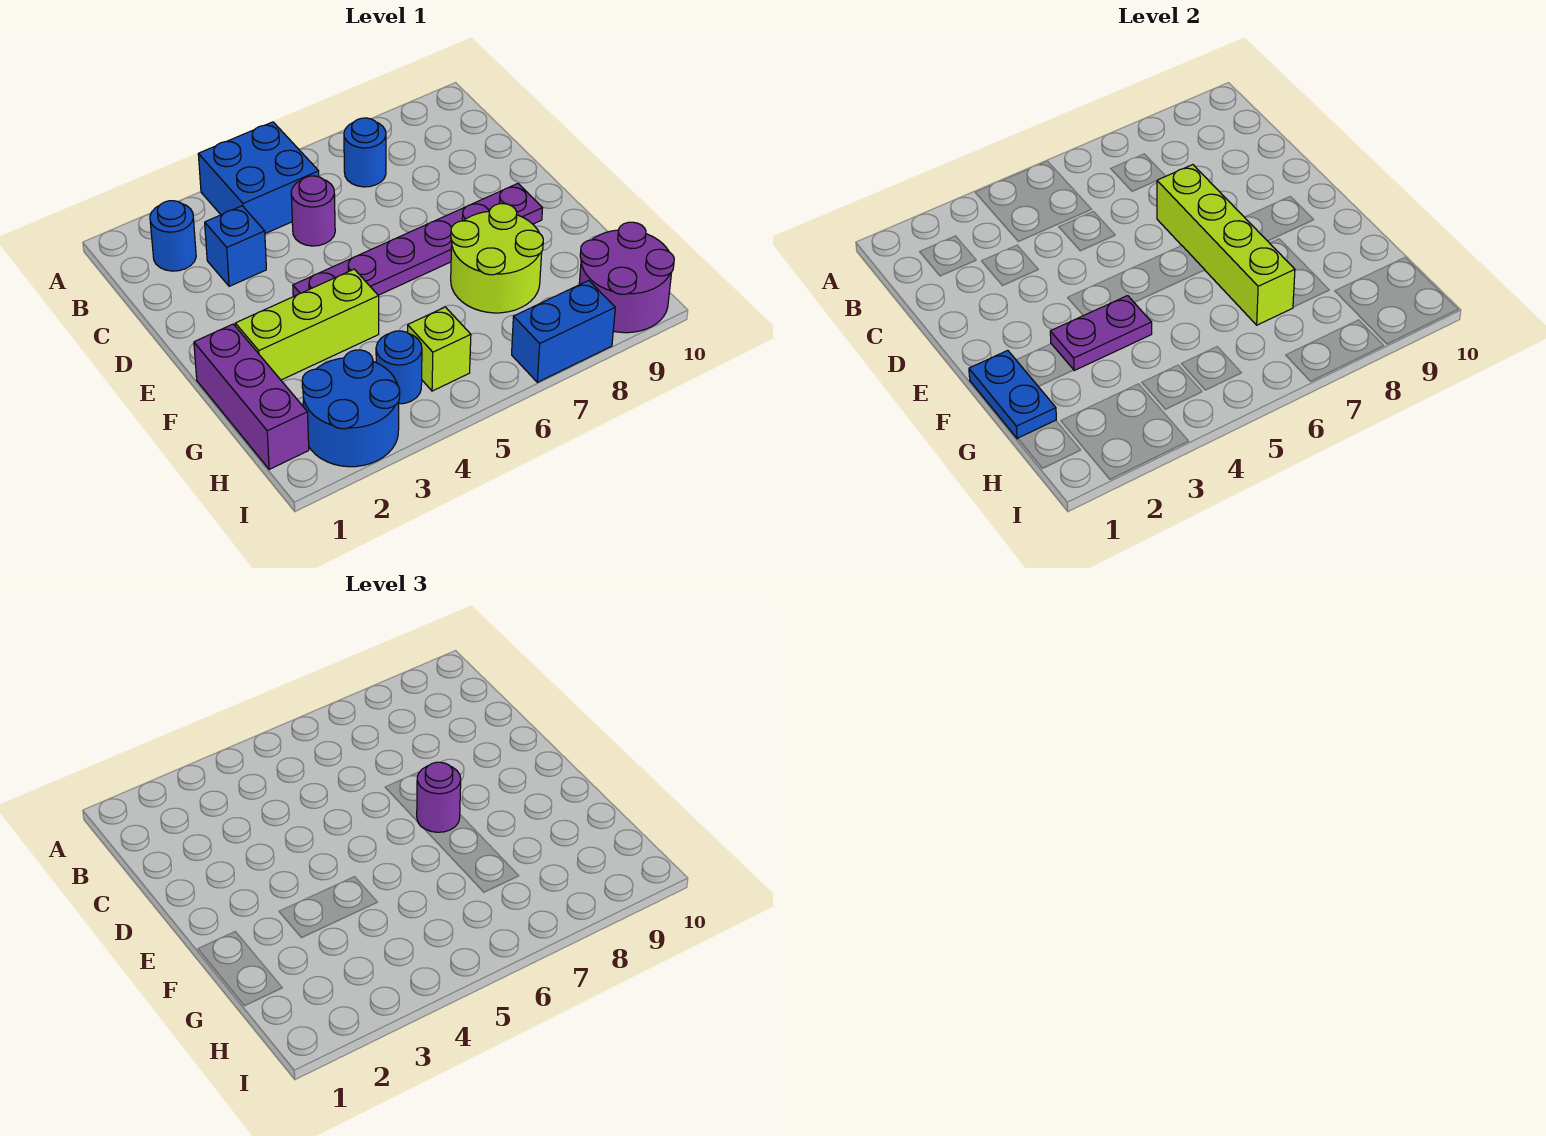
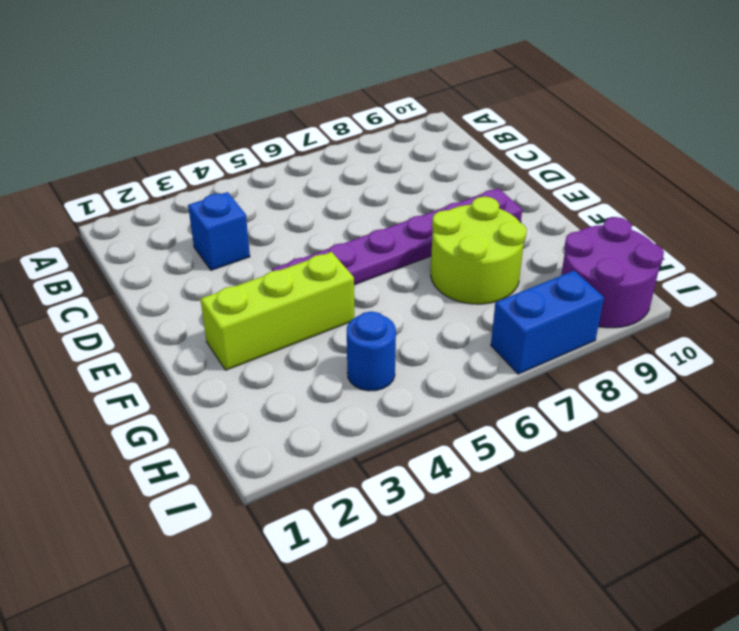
none -> blue 2x2 brick [198,122,319,234]
none -> blue 1x1 round brick [150,201,196,271]
none -> blue 1x1 round brick [344,118,386,187]

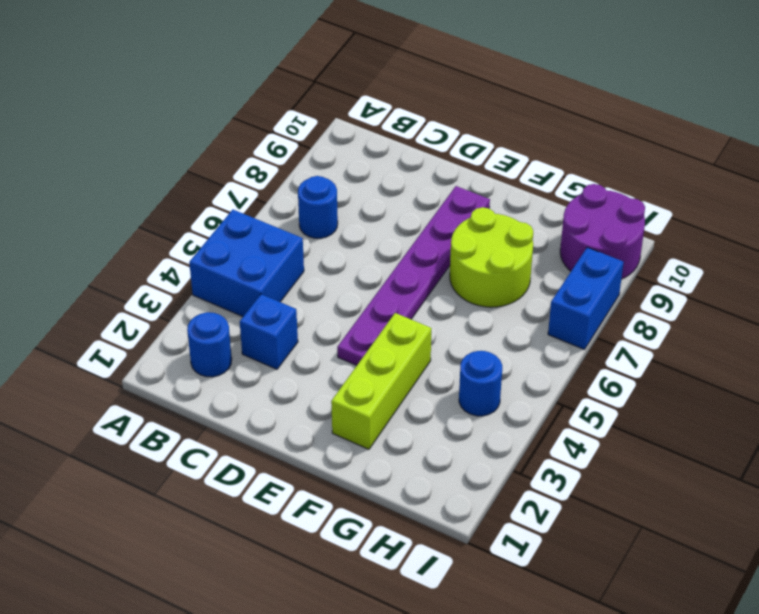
none -> purple 1x1 round brick [291,176,335,246]
none -> purple 1x3 brick [194,324,309,469]
none -> blue 2x2 round brick [302,350,400,467]

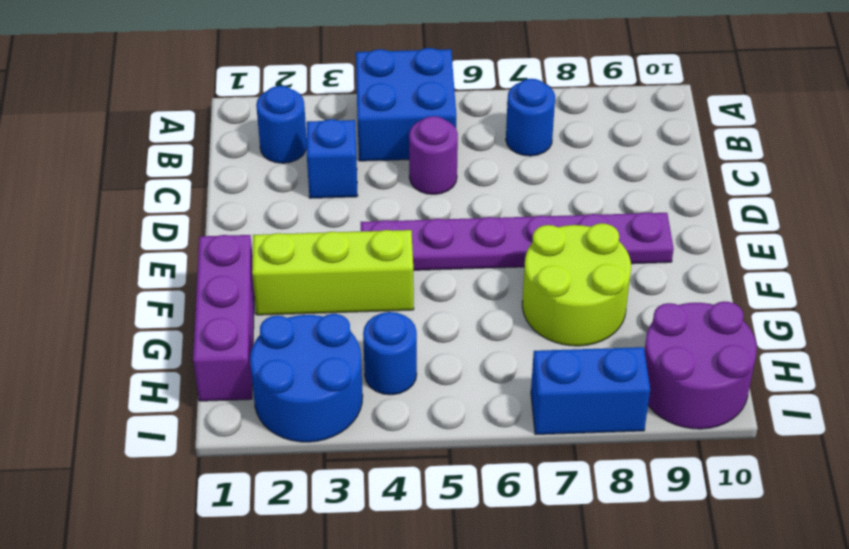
none -> lime 1x1 brick [408,307,471,391]
none -> lime 1x4 brick [1157,165,1295,325]
none -> blue 1x2 plate [969,350,1056,439]

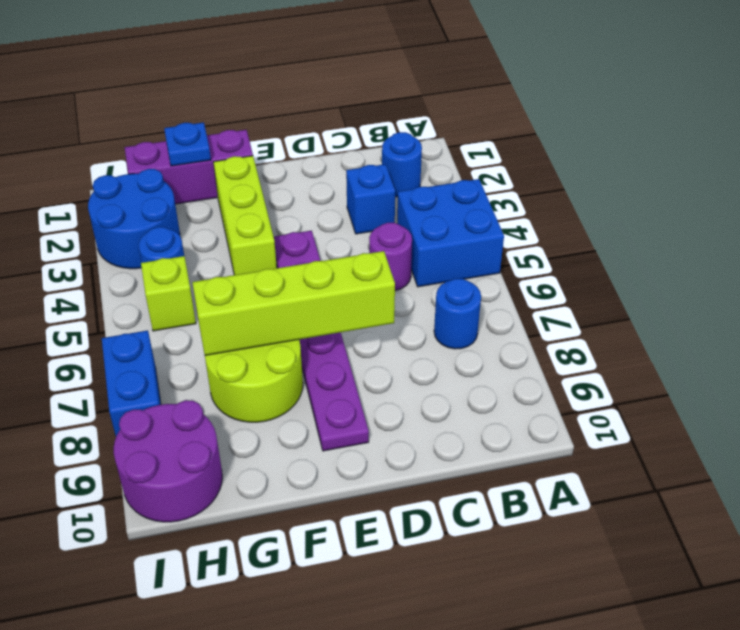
blue 1x1 plate [164,122,211,166] -> blue 1x2 plate [969,350,1056,439]
none -> purple 1x2 plate [1050,296,1152,371]
none -> purple 1x1 round brick [417,762,461,832]

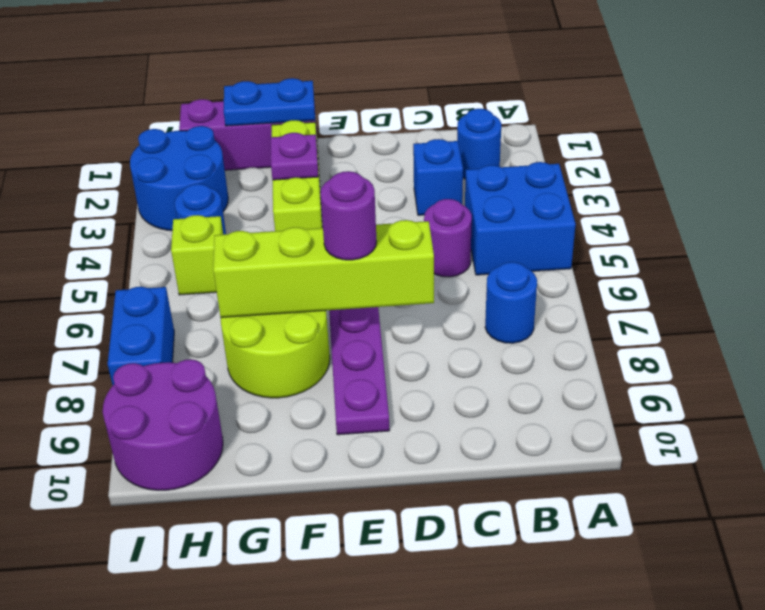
purple 1x1 plate [270,133,319,180] -> purple 1x2 plate [1050,296,1152,371]

